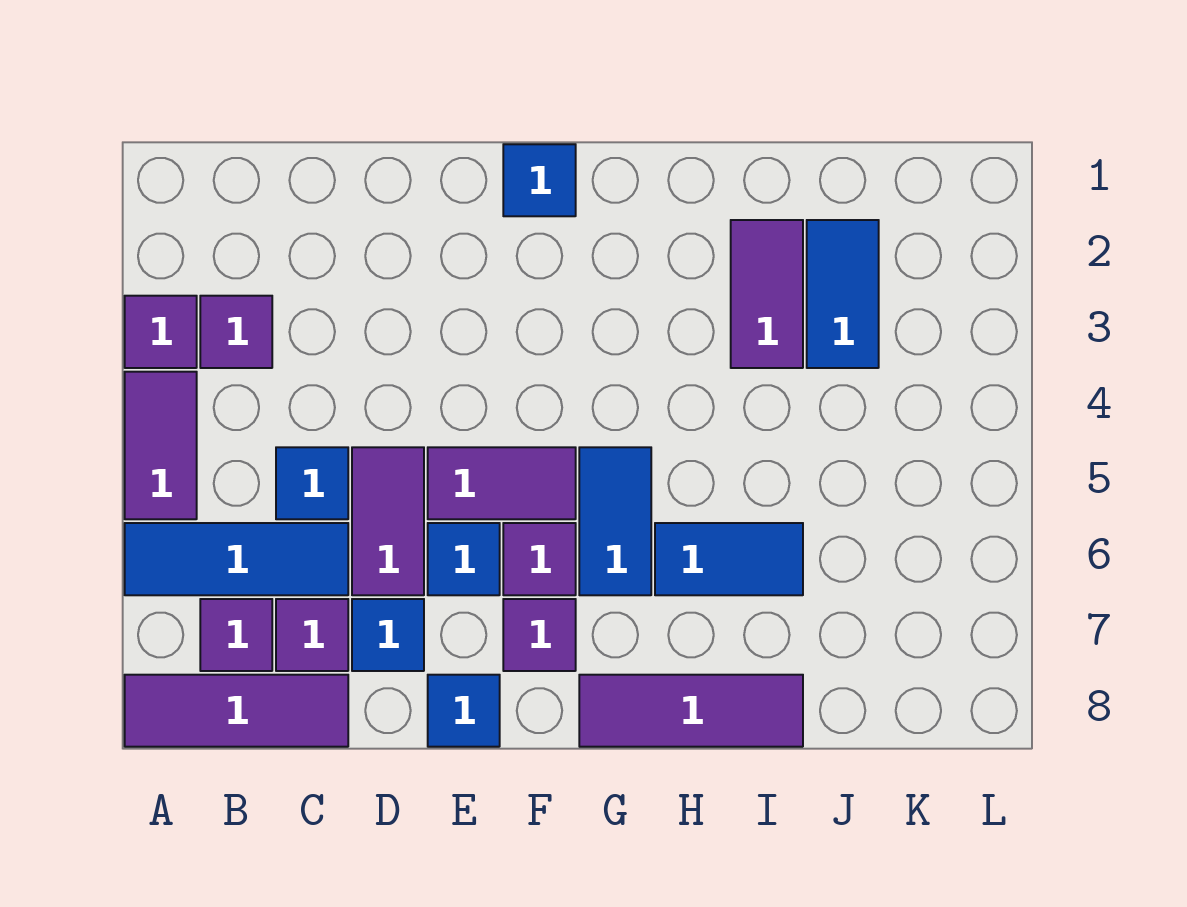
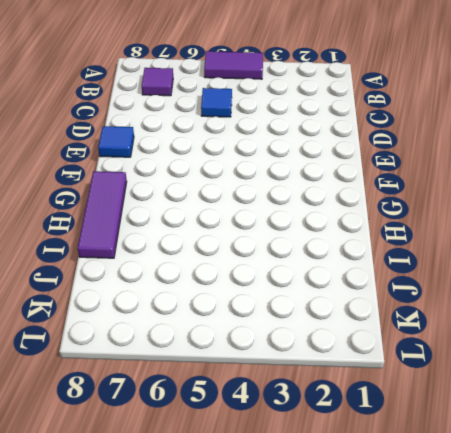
none -> purple 1x1 tile [125,296,197,368]
none -> blue 1x3 tile [125,523,348,595]
none -> purple 1x3 tile [125,675,348,747]

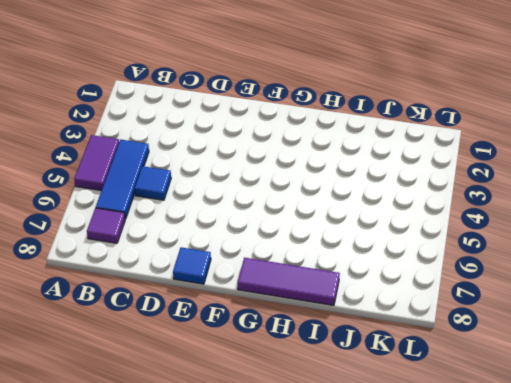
blue 1x3 tile [96,140,149,219] -> blue 1x3 tile turned to [125,523,348,595]
none -> purple 1x1 tile [125,296,197,368]
none -> purple 1x3 tile [125,675,348,747]
none -> purple 1x1 tile [200,296,272,368]

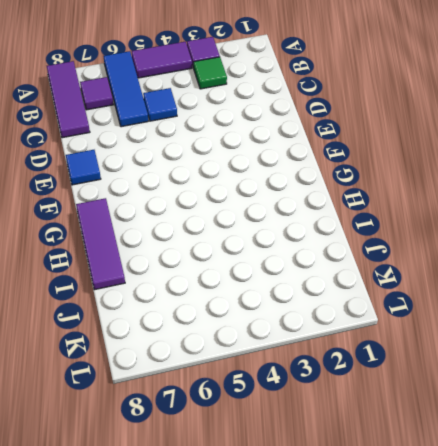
green 1x1 tile [194,57,227,89] -> purple 1x1 tile [200,296,272,368]
none -> purple 1x1 tile [276,599,348,671]
none -> purple 1x2 tile [352,447,424,595]
none -> blue 1x1 tile [352,599,424,671]

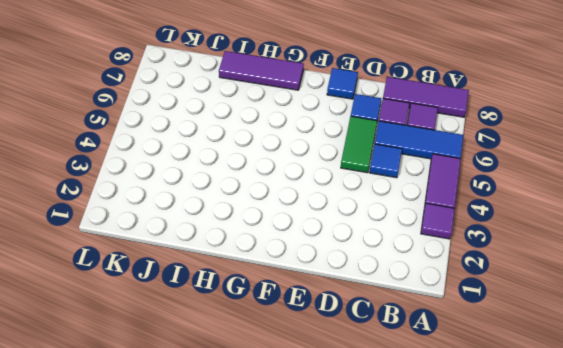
green 1x2 tile [341,116,377,173] -> purple 1x2 tile [352,447,424,595]
none -> purple 1x1 tile [200,296,272,368]
none -> purple 1x2 tile [428,447,576,519]
none -> blue 1x1 tile [428,523,500,595]

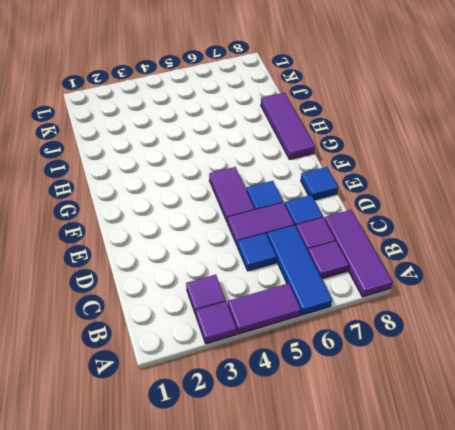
none -> blue 1x1 tile [503,144,576,216]
none -> purple 1x1 tile [503,523,576,595]
none -> purple 1x1 tile [503,599,576,671]

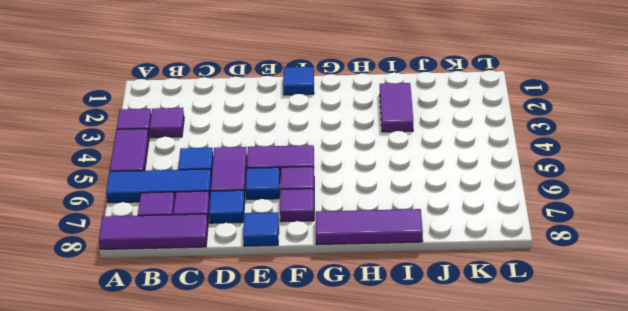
none -> blue 1x2 tile [579,447,651,595]
none -> blue 1x2 tile [655,523,803,595]
none -> blue 1x2 tile [807,220,879,368]

